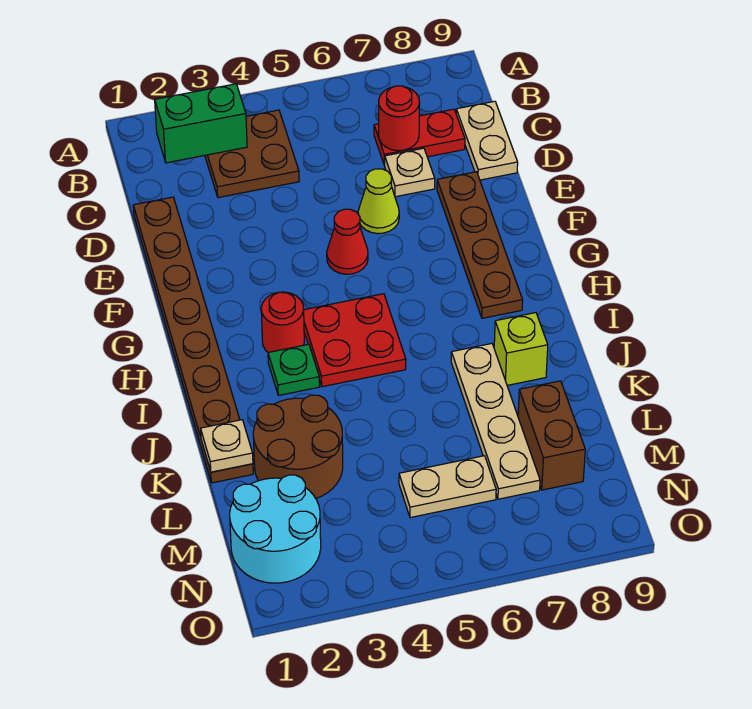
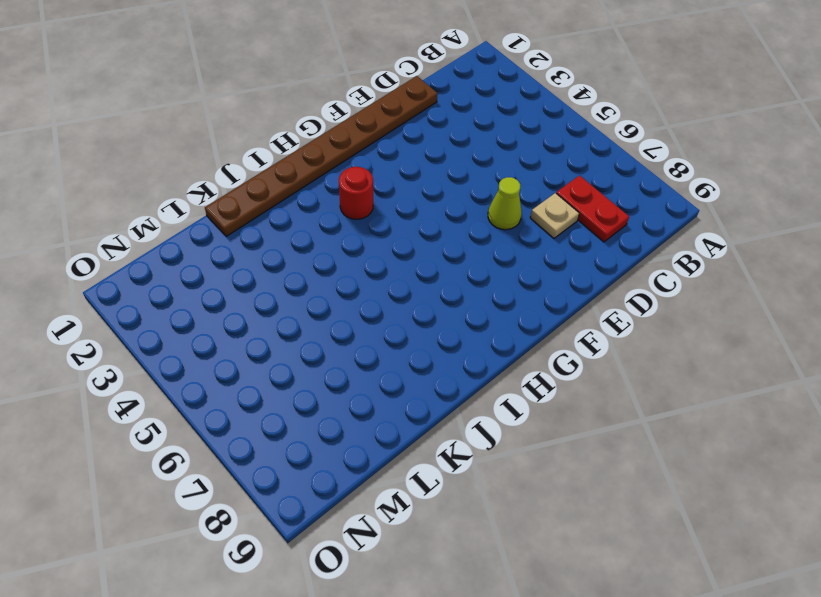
none -> brown 2x2 plate [205,110,299,198]
none -> tan 1x2 plate [456,101,518,180]
none -> brown 1x4 plate [437,172,523,318]

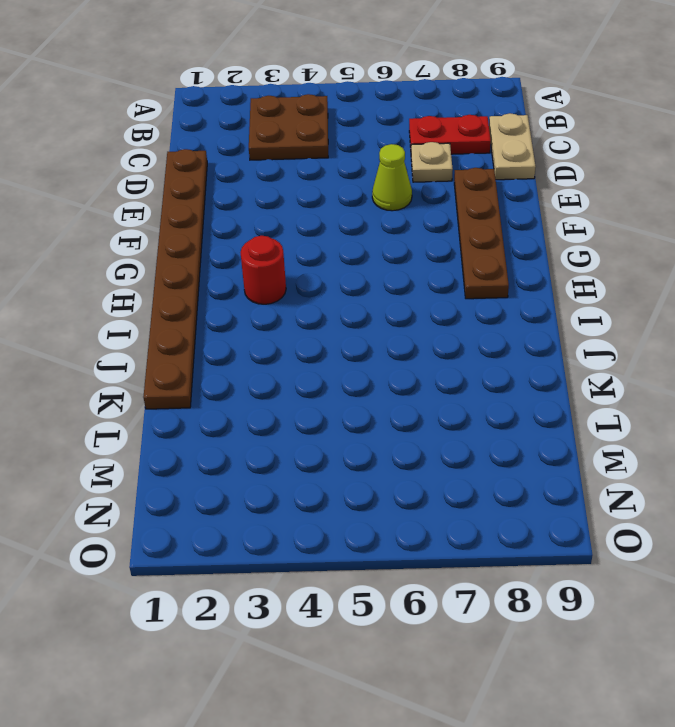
none -> red 1x1 cone [327,209,368,274]
none -> red 2x2 plate [304,294,406,387]
none -> green 1x1 plate [268,344,319,395]

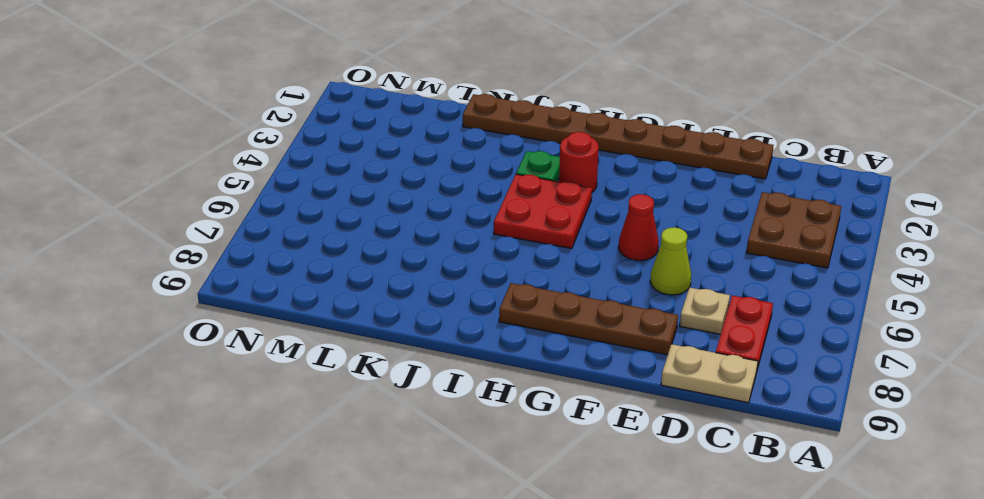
none -> tan 1x4 plate [451,344,540,499]
none -> lime 1x1 brick [494,313,548,385]
none -> brown 2x2 round brick [253,395,343,498]

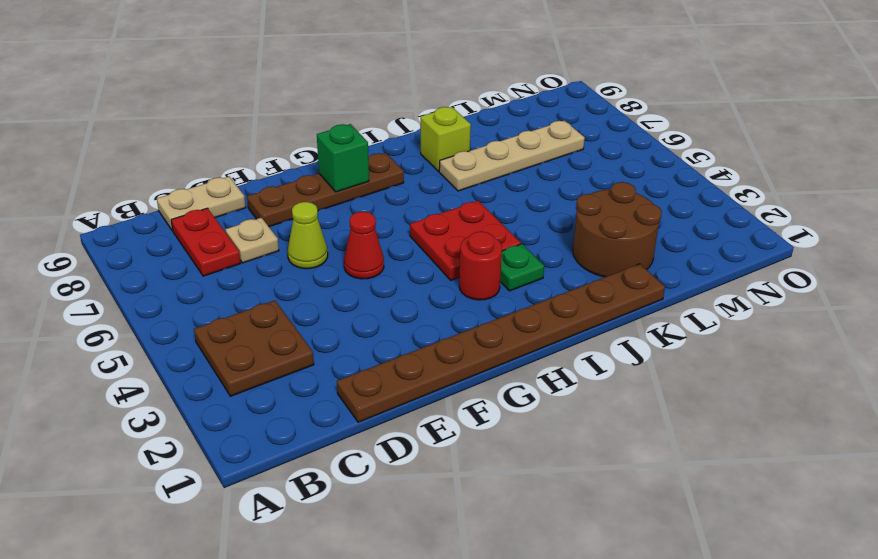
green 1x1 brick [317,124,369,192] -> none
none -> brown 1x2 brick [518,381,585,490]
none -> cyan 2x2 round brick [230,475,321,583]
none -> tan 1x2 plate [399,456,496,518]

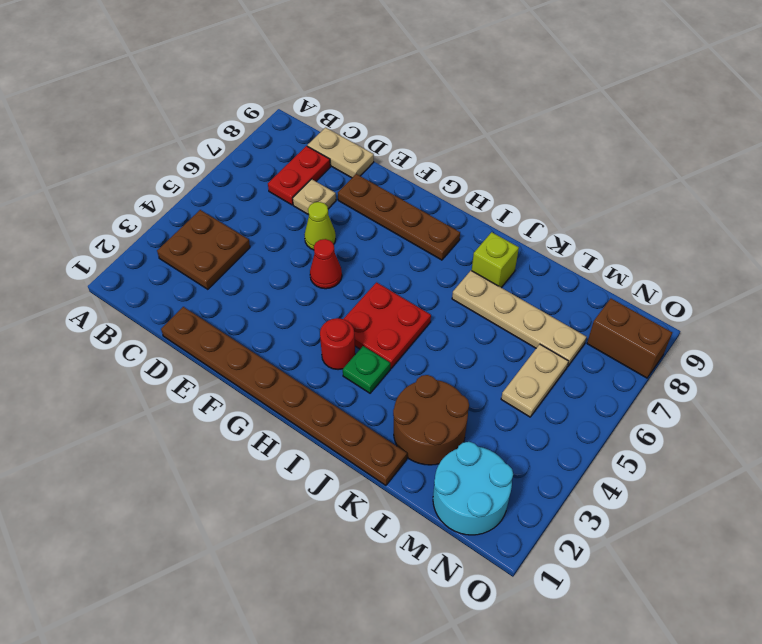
brown 1x2 brick [587,299,672,378] -> brown 1x2 brick moved to [518,381,585,490]
none -> green 1x2 brick [155,84,247,163]
none -> red 1x1 round brick [379,86,420,151]
none -> tan 1x1 plate [201,420,253,472]

